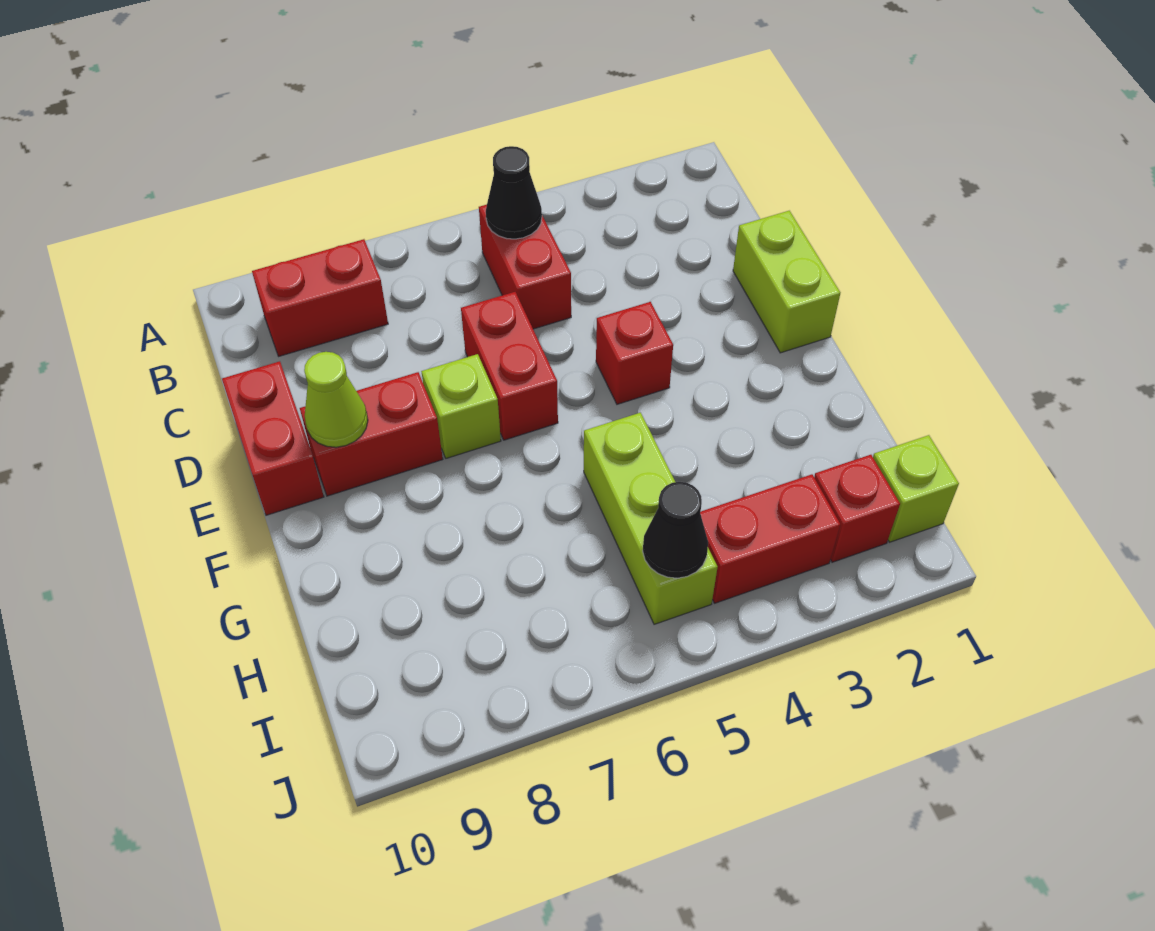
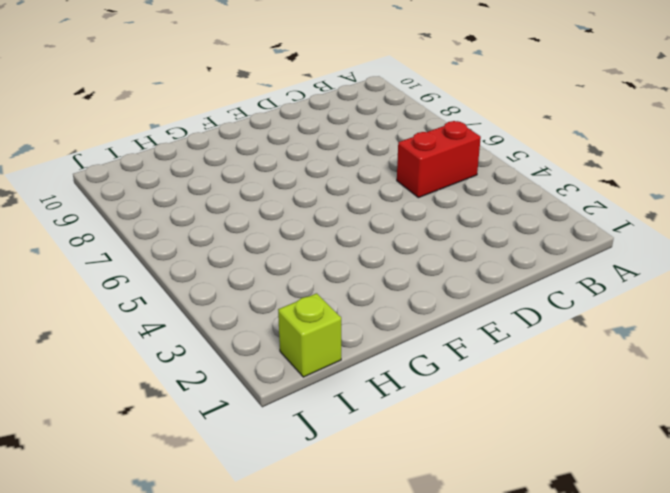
none -> red 1x2 brick [252,239,388,356]
none -> lime 1x2 brick [733,211,840,353]
none -> red 1x2 brick [461,292,558,440]

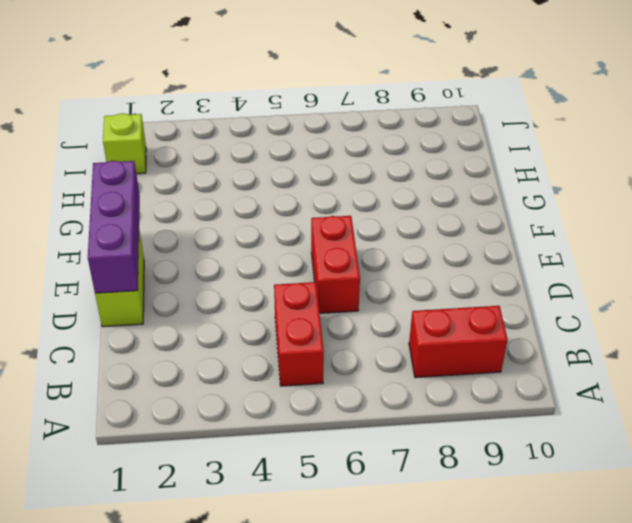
purple 1x3 brick [88,161,140,293] -> none
none -> red 1x2 brick [222,361,324,515]
none -> red 1x1 brick [596,302,673,404]
none -> lime 1x1 brick [421,354,501,458]

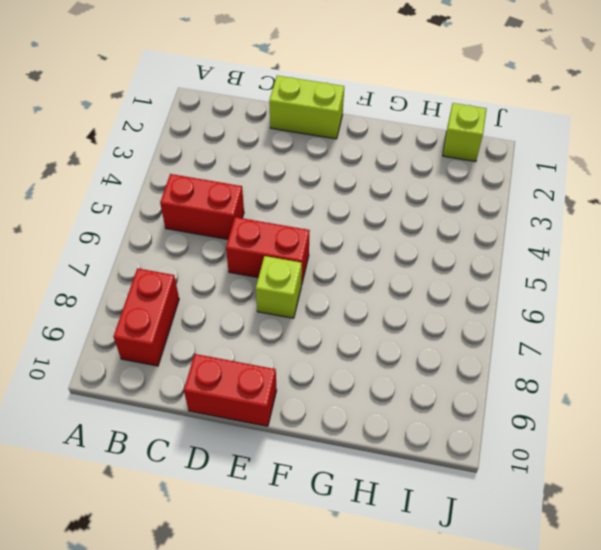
none -> red 1x1 brick [596,302,673,404]
none -> red 1x2 brick [300,372,443,496]
none -> lime 1x3 brick [584,413,717,624]

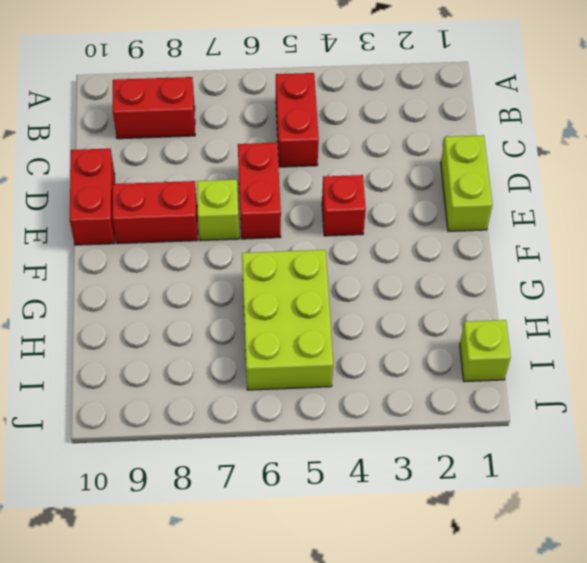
lime 2x3 brick [242,250,333,390] -> lime 1x3 brick [584,413,717,624]
none -> red 1x1 brick [814,455,900,562]
none -> red 1x2 brick [700,474,840,603]
none -> black 1x1 cone [486,146,542,239]

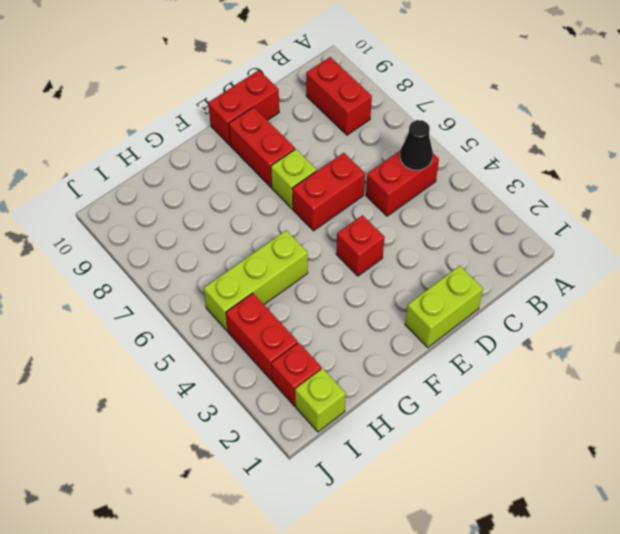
none -> lime 1x1 cone [304,352,368,447]
none -> black 1x1 cone [643,482,708,578]

